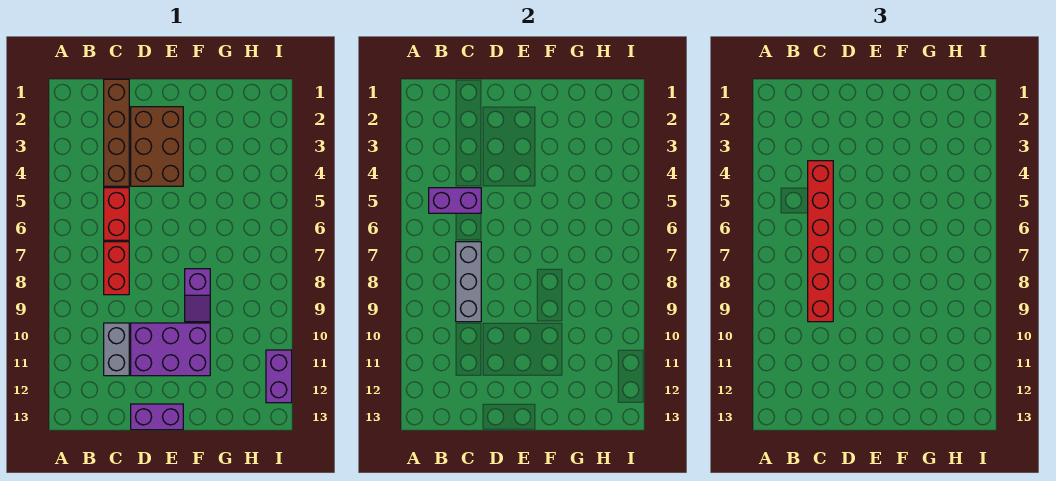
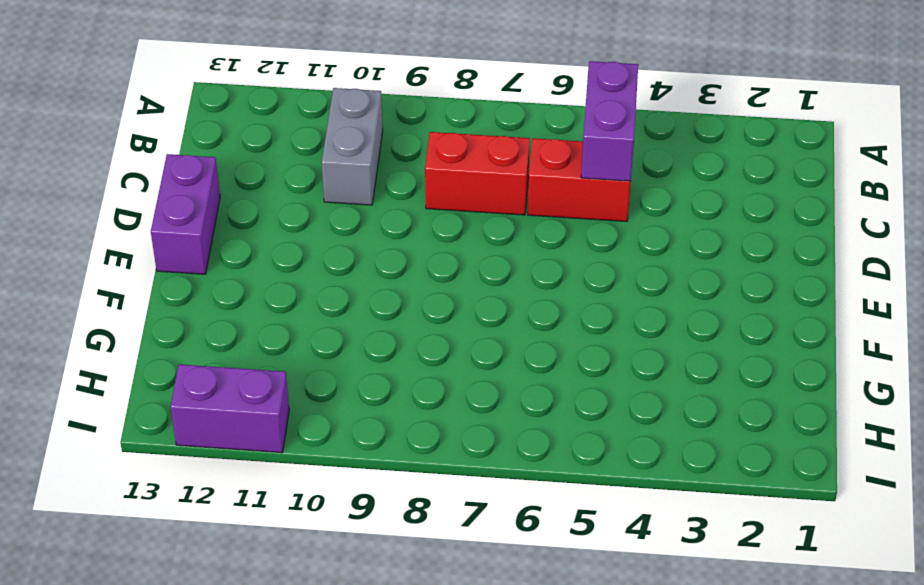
grey 1x2 brick [322,88,383,205] -> grey 1x2 brick turned to [104,323,129,376]
none -> brown 1x4 brick [104,79,129,186]
none -> brown 2x3 brick [131,107,183,186]
none -> purple 2x3 brick [131,323,210,376]

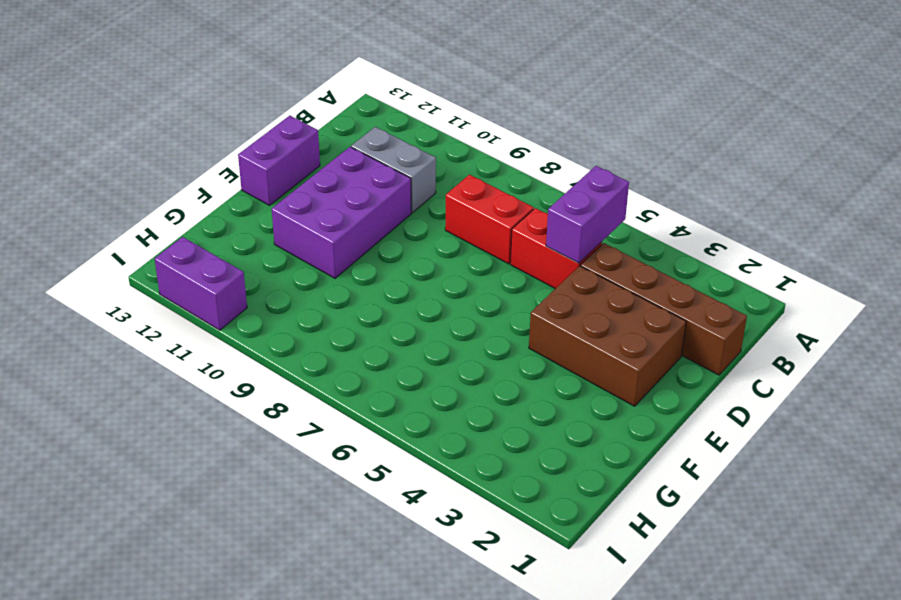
none -> purple 1x2 slope [185,269,210,322]
none -> grey 1x3 brick [456,242,481,322]
none -> red 1x6 brick [808,161,833,322]

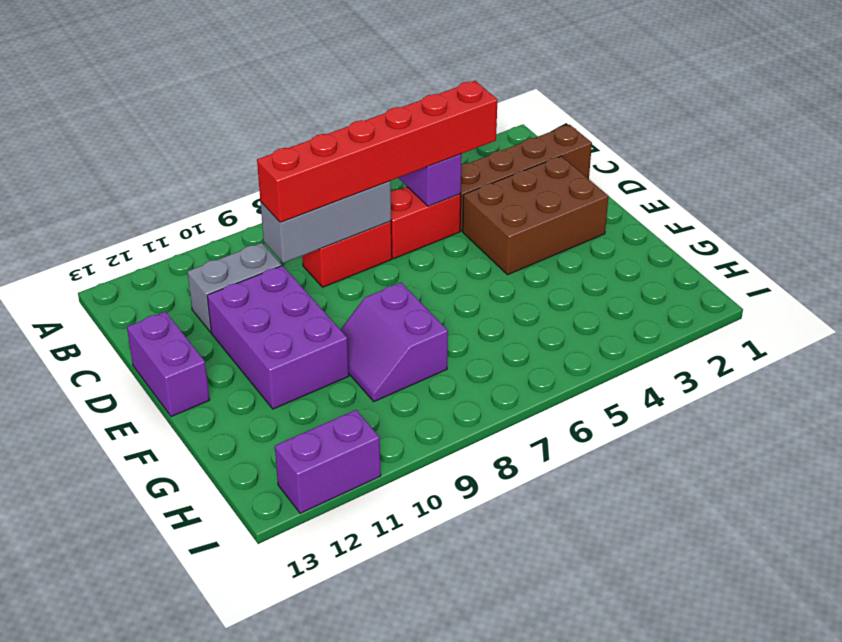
purple 2x2 slope [340,283,448,402] -> purple 1x2 slope [185,269,210,322]

